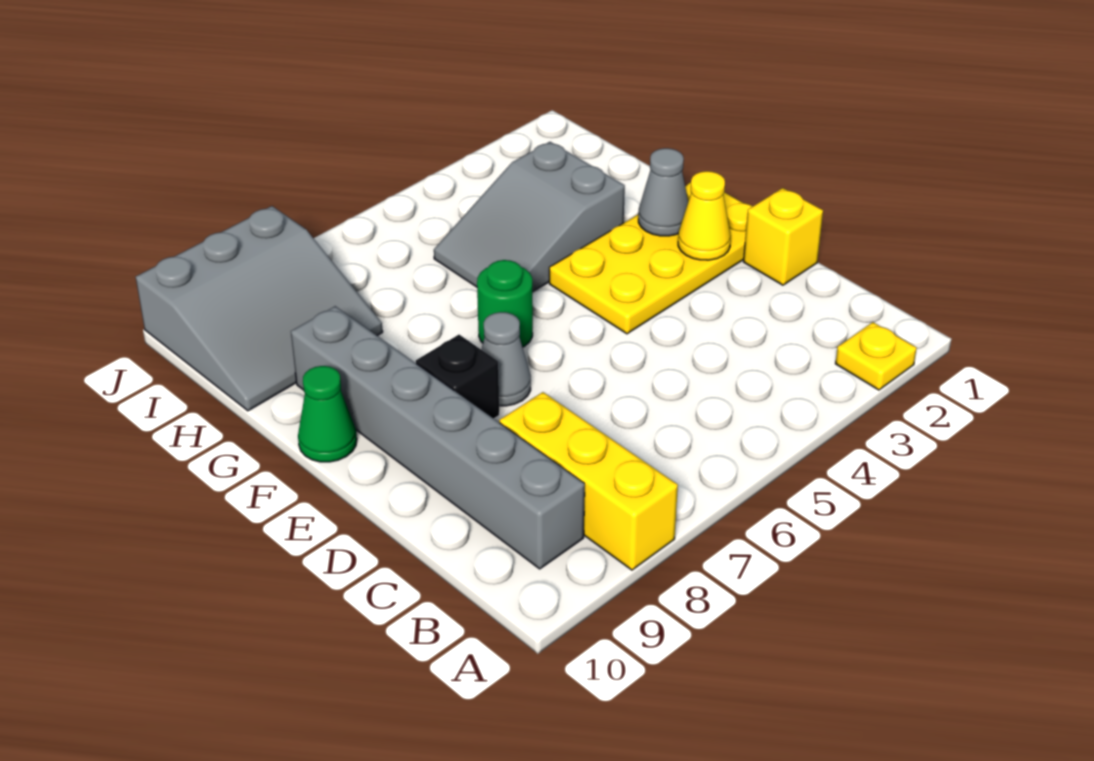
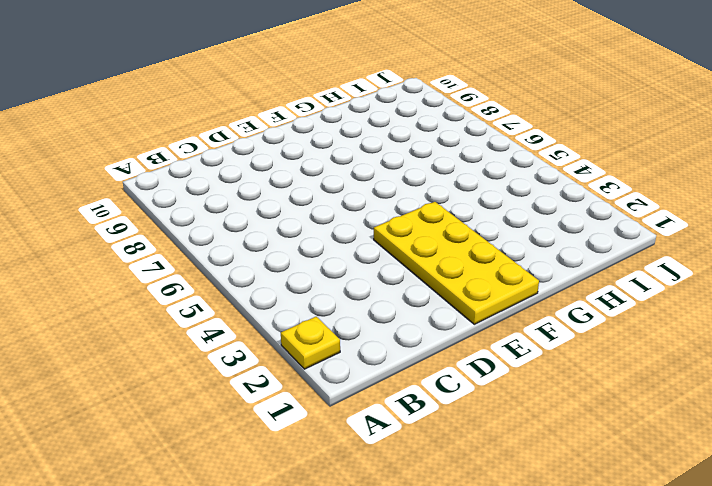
none -> yellow 1x3 brick [499,392,678,570]
none -> grey 1x6 brick [291,306,585,569]
none -> yellow 1x1 brick [743,188,823,285]

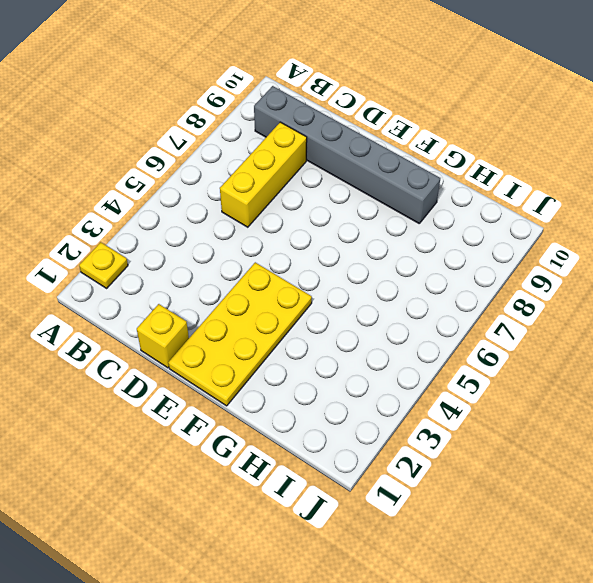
yellow 1x3 brick [220,122,307,227] -> yellow 1x3 brick turned to [499,392,678,570]
none -> grey 1x1 cone [481,312,531,406]
none -> black 1x1 brick [416,335,499,419]
none -> green 1x1 round brick [477,260,533,347]

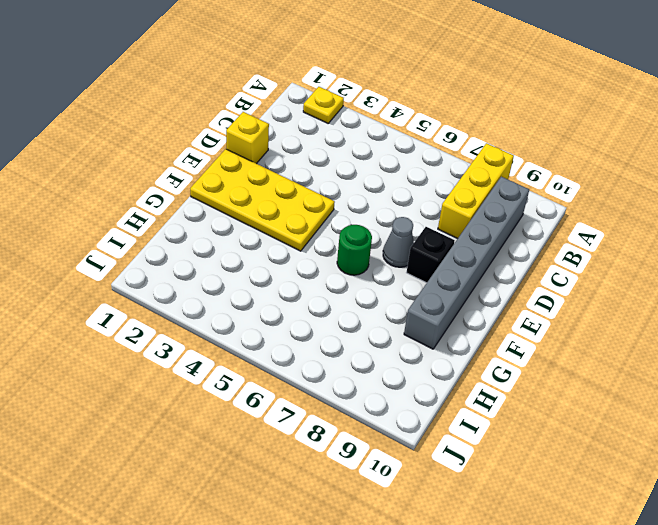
none -> green 1x1 cone [298,366,357,462]
none -> grey 2x3 slope [434,142,625,292]
none -> grey 3x3 slope [136,206,383,411]

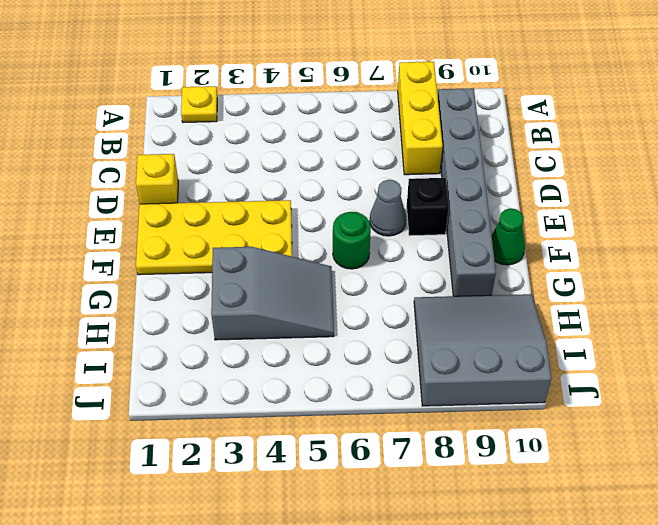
none -> yellow 1x1 cone [678,171,731,260]
none -> grey 1x1 cone [638,148,688,236]

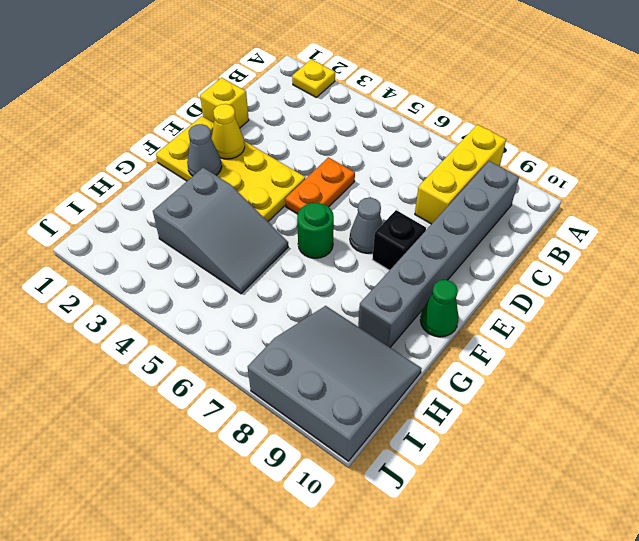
orange 1x2 plate [285,157,355,214] -> none

